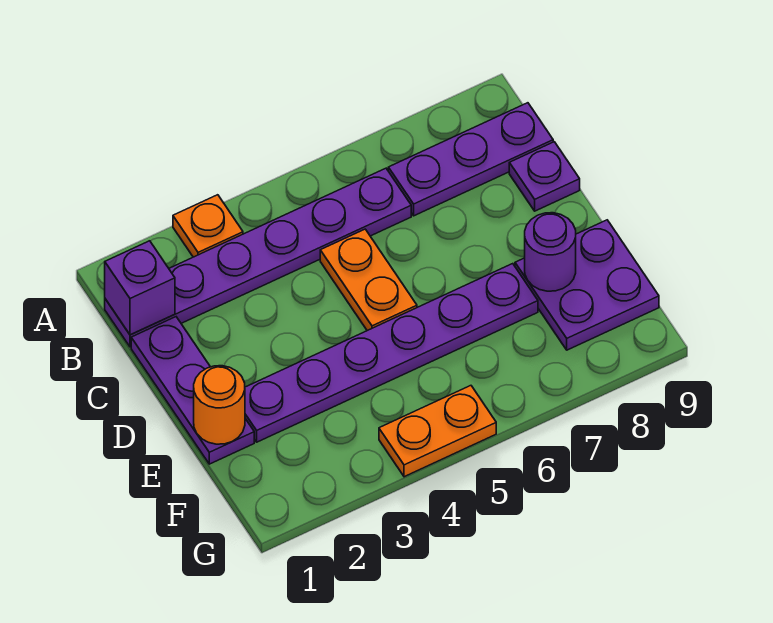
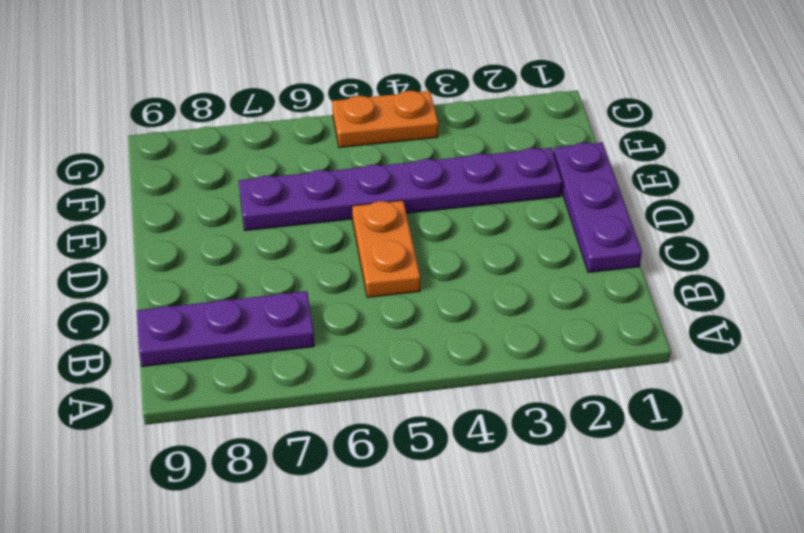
none -> orange 1x1 plate [173,195,243,257]
none -> purple 1x6 plate [105,168,411,347]
none -> purple 1x1 plate [509,142,580,211]

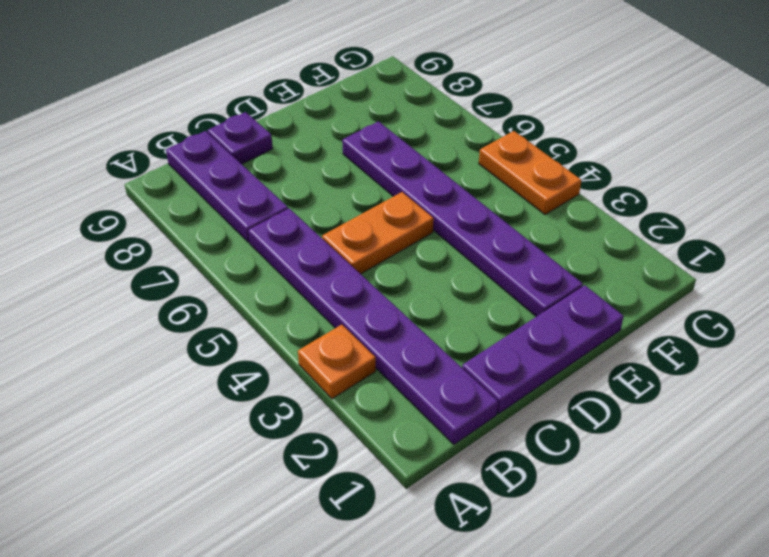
none -> purple 2x2 plate [515,220,659,350]
none -> purple 1x1 brick [105,241,175,335]
none -> orange 1x1 round brick [194,366,245,444]

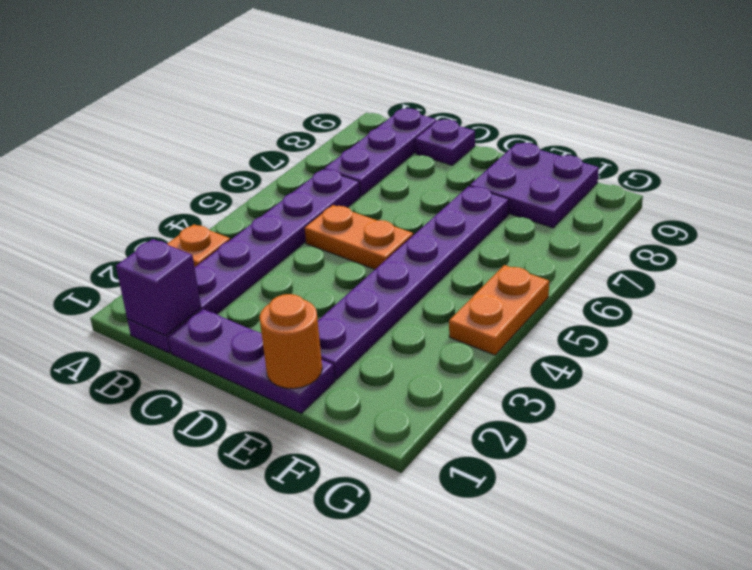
none -> purple 1x1 round brick [525,213,576,291]

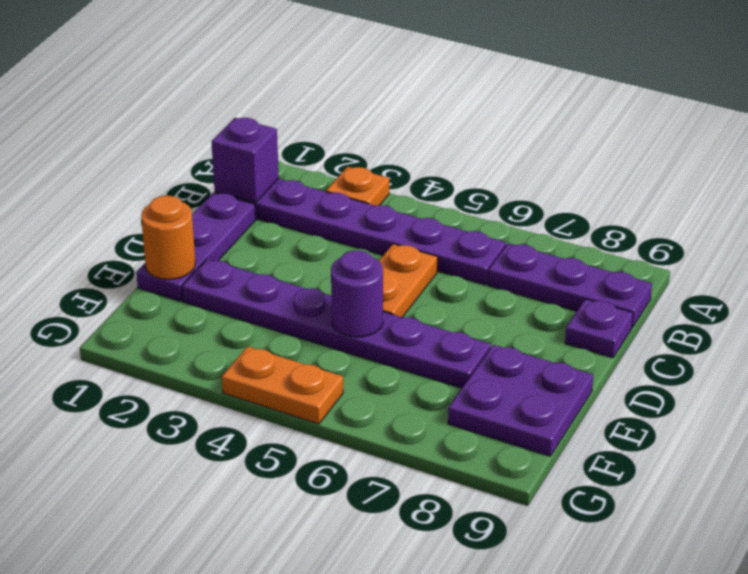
purple 1x1 round brick [331,250,383,337] -> purple 1x1 round brick moved to [525,213,576,291]

